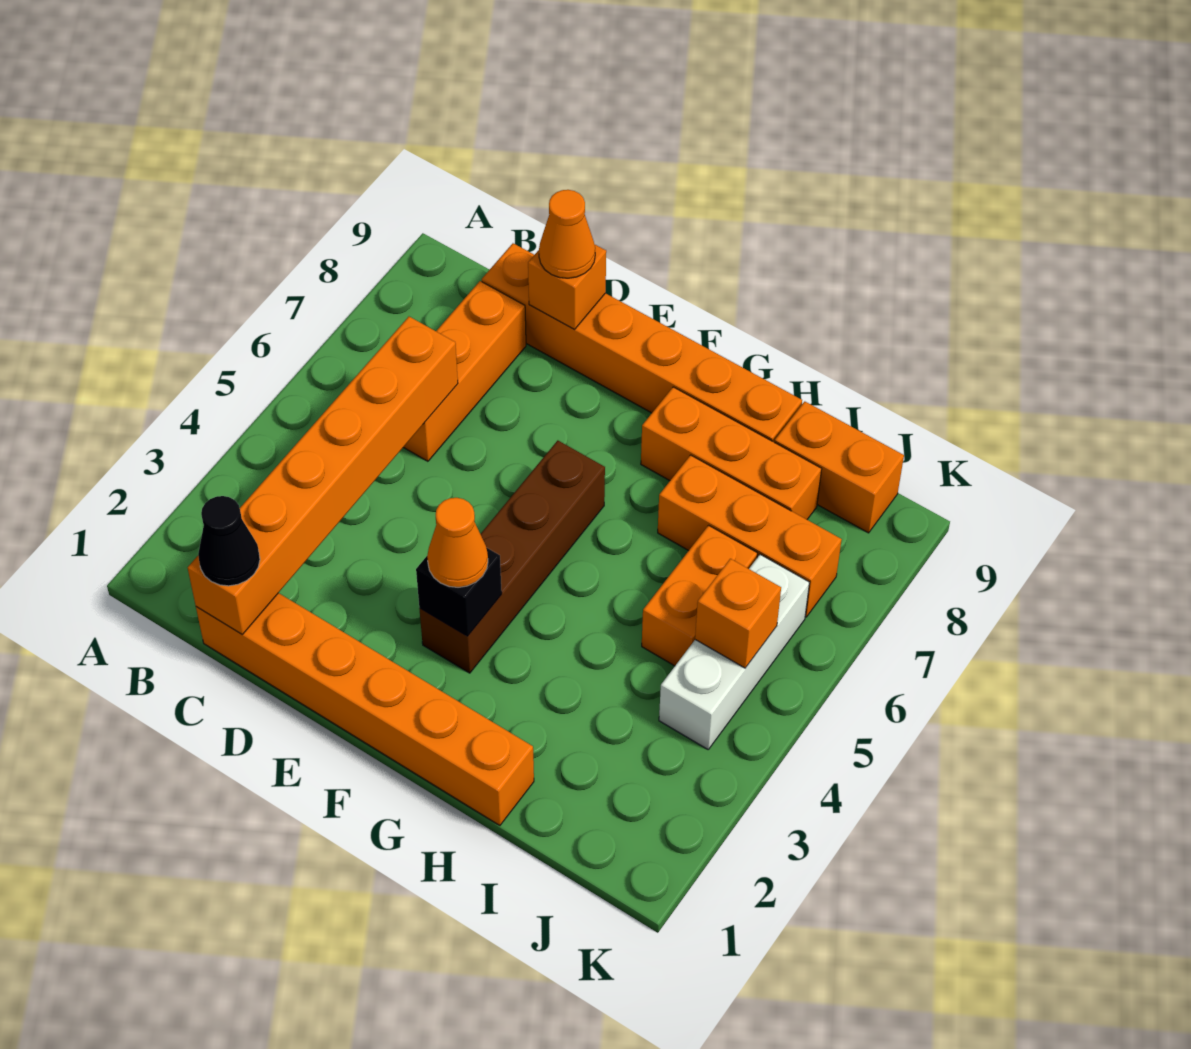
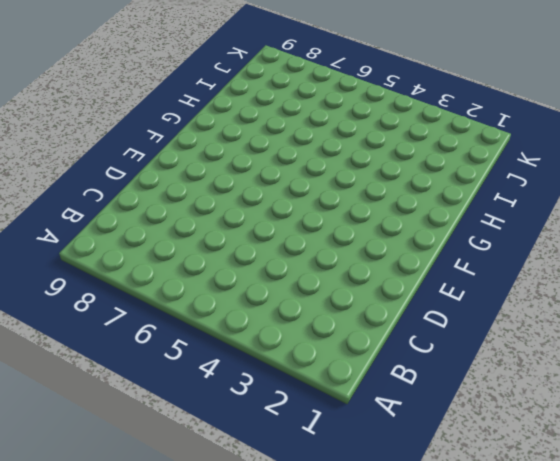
none -> orange 1x6 brick [196,593,534,826]
none -> orange 1x3 brick [403,281,526,461]
none -> orange 1x6 brick [482,243,802,442]

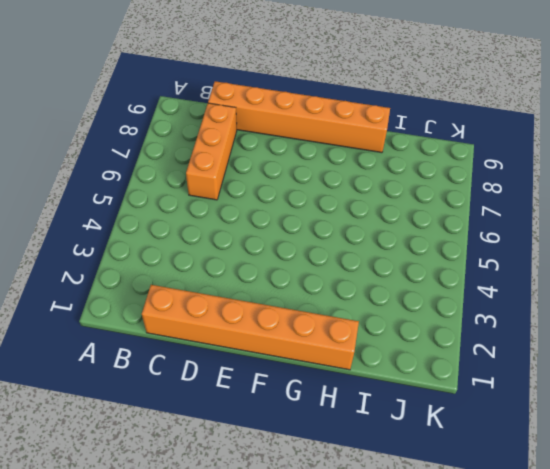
none -> brown 1x4 brick [419,441,605,673]
none -> orange 1x3 brick [641,387,822,519]
none -> orange 1x3 brick [658,455,842,617]

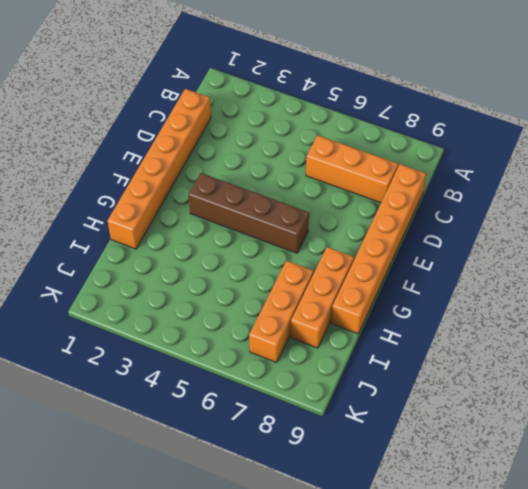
none -> orange 1x2 brick [642,525,757,666]
none -> orange 1x2 brick [774,402,904,533]
none -> white 1x3 brick [659,554,810,749]

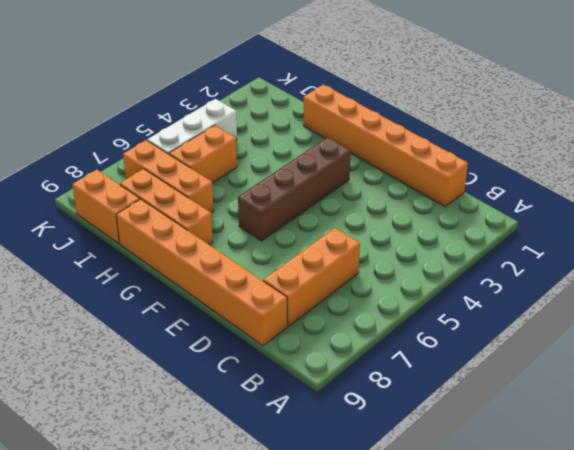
none -> orange 1x6 brick [188,317,458,634]
none -> orange 1x1 brick [528,245,606,329]
none -> black 1x1 brick [416,548,502,636]

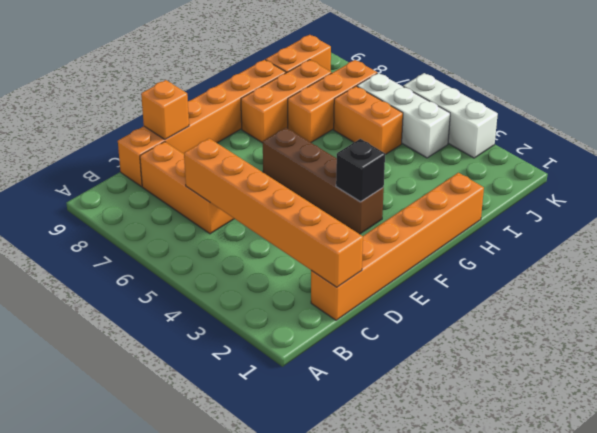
white 1x3 brick [403,73,498,158] -> none
none -> orange 1x1 brick [695,559,781,668]
none -> black 1x1 cone [198,496,260,586]
none -> orange 1x1 cone [539,190,595,278]

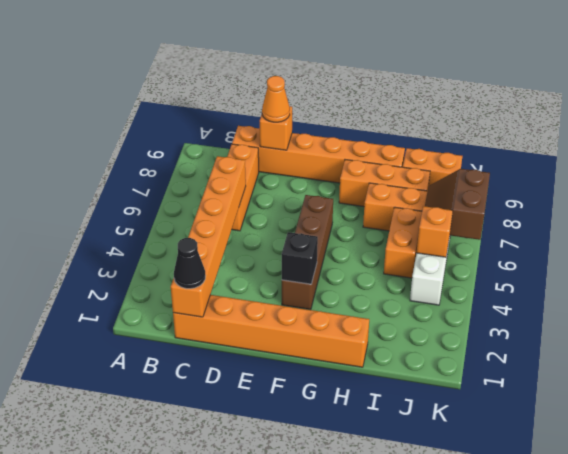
brown 2x2 slope [425,169,490,240] -> none
none -> orange 1x1 cone [427,498,488,587]

